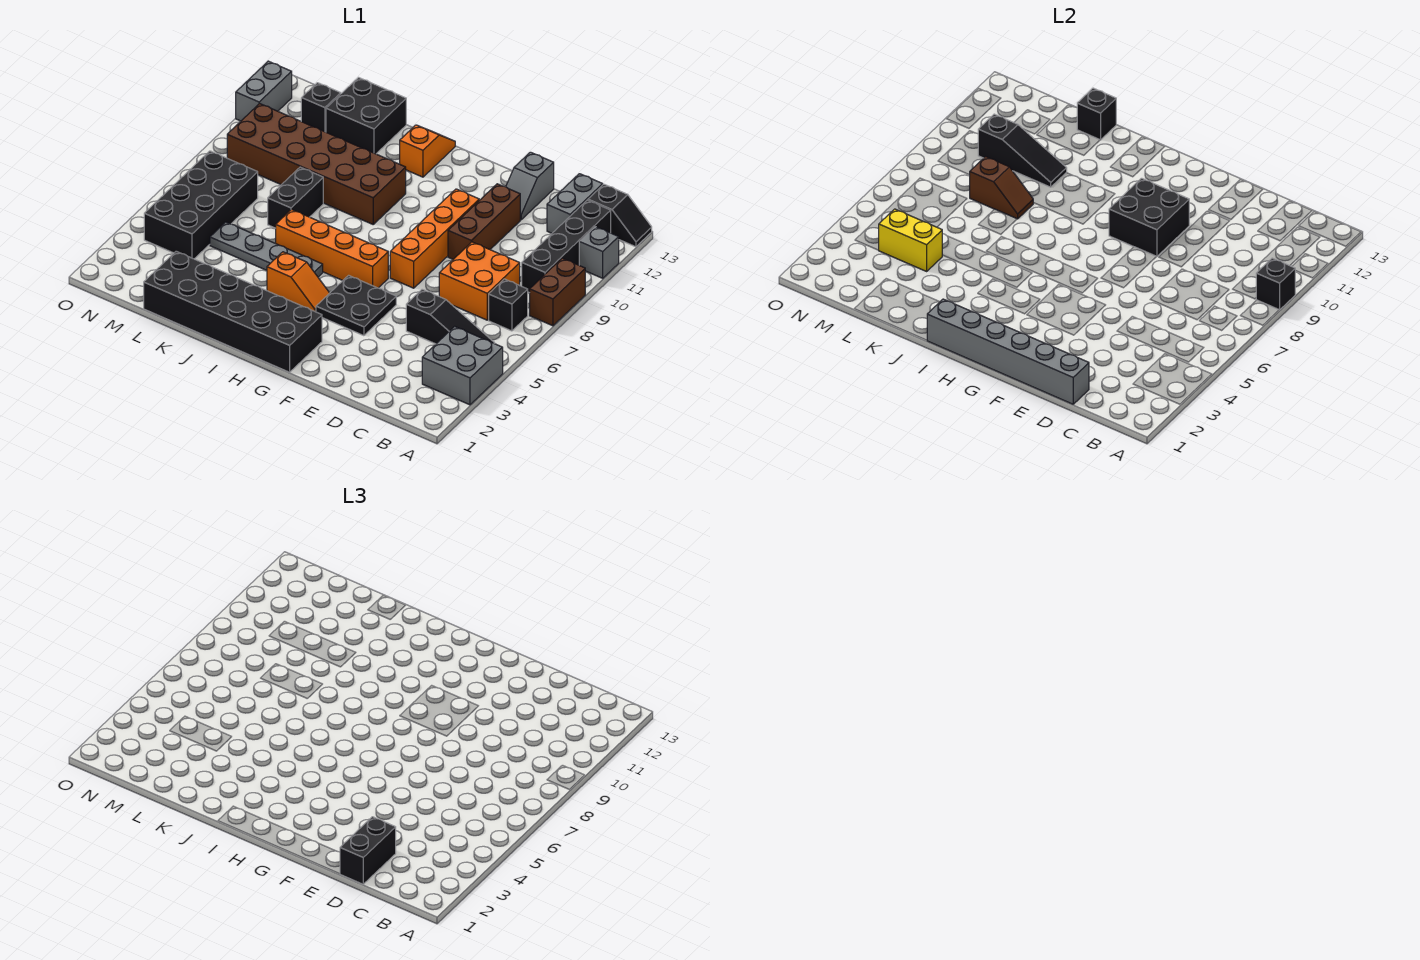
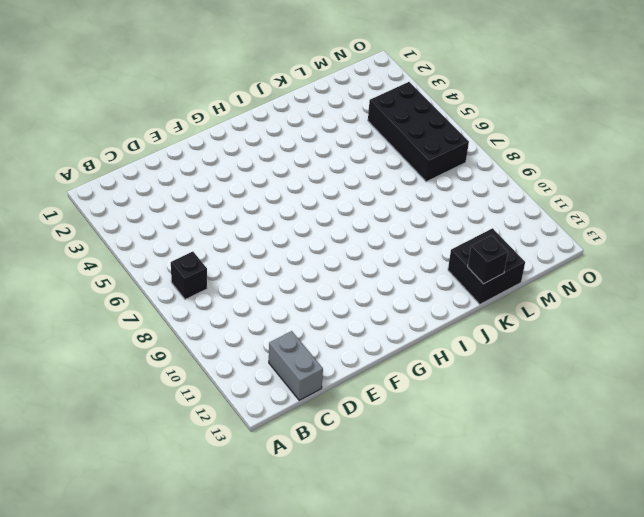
none -> grey 2x2 brick [422,326,503,405]
none -> brown 1x2 brick [530,258,585,326]
none -> grey 1x1 brick [579,227,619,278]
none -> black 1x2 slope [588,184,652,247]

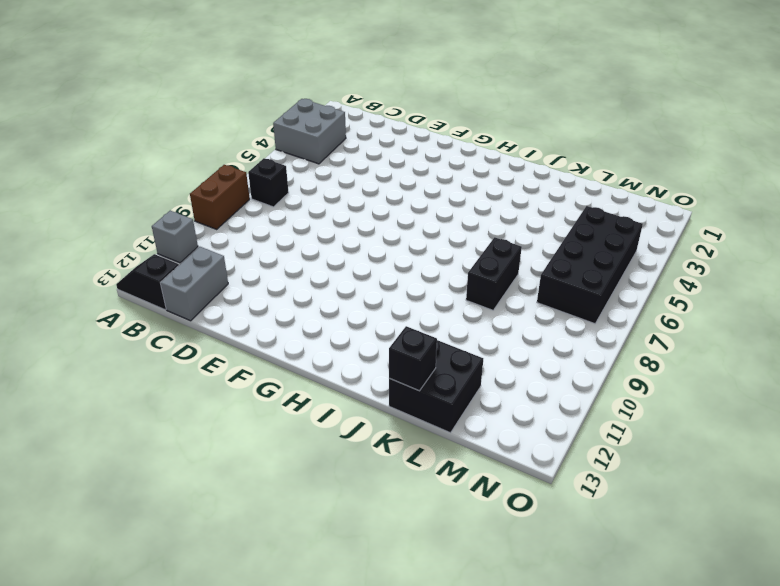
none -> black 1x3 slope [406,289,495,344]
none -> black 1x4 brick [522,200,611,293]
none -> orange 2x2 brick [439,242,520,320]
none -> brown 1x3 brick [448,184,520,259]

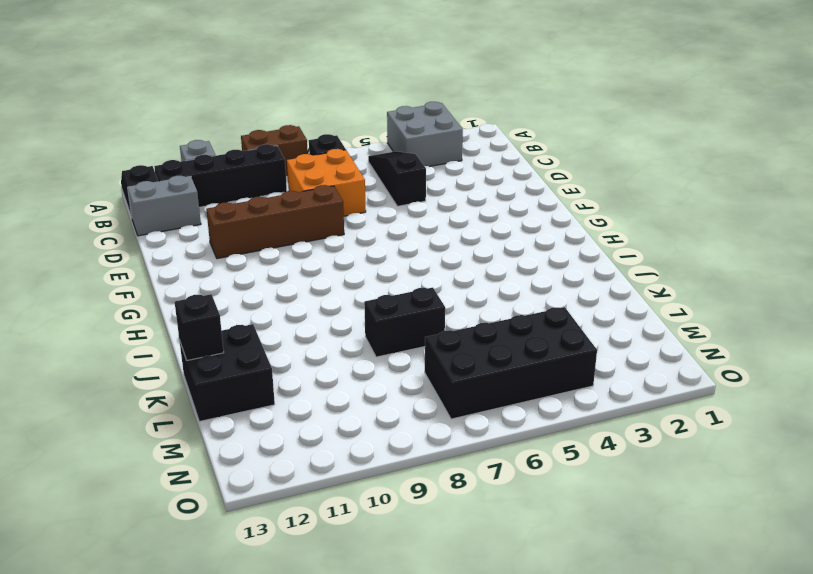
brown 1x4 brick [206,185,344,259] -> brown 1x3 brick [448,184,520,259]
none -> grey 1x2 slope [506,152,554,220]
none -> black 2x2 plate [316,275,396,336]
none -> orange 1x4 brick [390,189,479,288]
none -> black 2x6 brick [144,251,322,372]

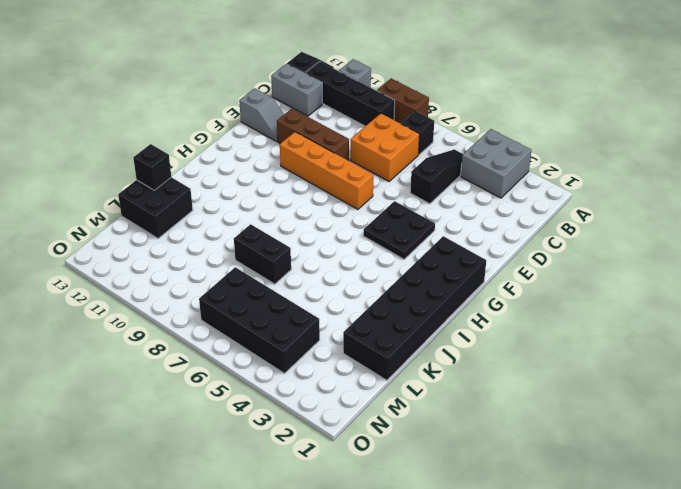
none -> orange 1x4 brick [276,210,388,288]
none -> orange 1x2 slope [267,252,329,312]
none -> grey 1x4 plate [210,222,323,277]
none -> brown 2x6 brick [227,103,406,224]

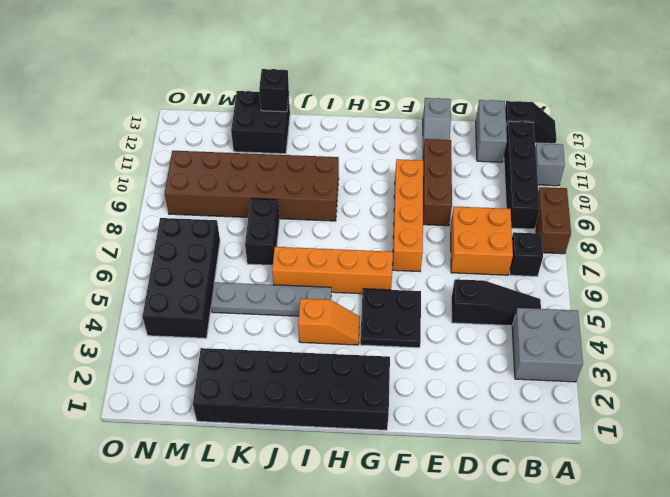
none -> orange 1x2 slope [400,125,455,177]
none -> black 1x1 brick [301,83,341,132]
none -> grey 1x2 brick [236,61,292,121]
none -> black 1x1 brick [1256,258,1295,310]

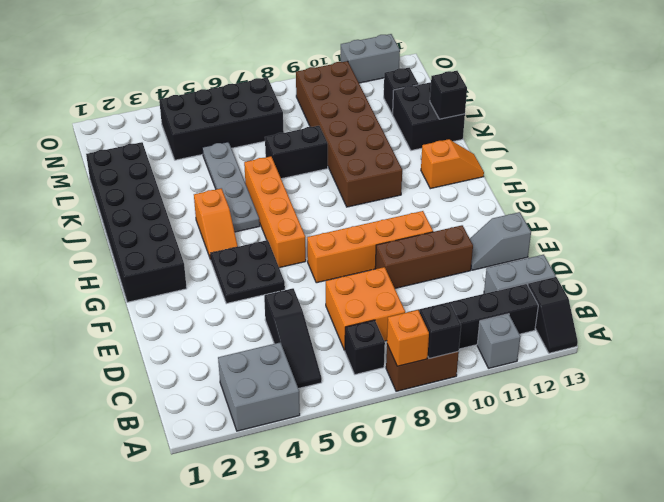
orange 1x1 brick [387,310,429,366] -> none
none -> grey 1x6 brick [927,299,1089,404]
none -> black 2x2 brick [1109,178,1189,257]
none -> brown 1x2 slope [970,157,1033,219]
none -> black 1x3 slope [978,114,1067,187]

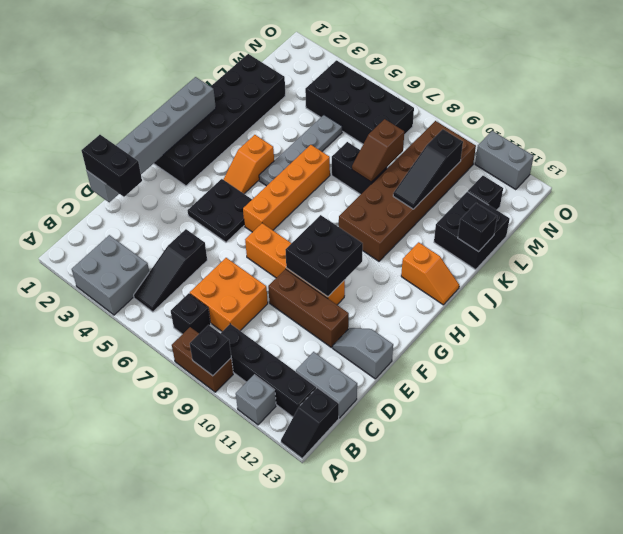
none -> yellow 1x2 brick [879,209,942,271]

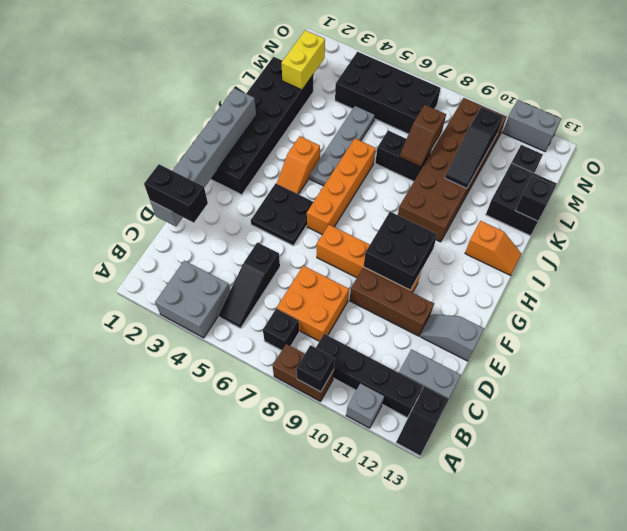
yellow 1x2 brick [281,30,325,90] -> yellow 1x2 brick moved to [879,209,942,271]

